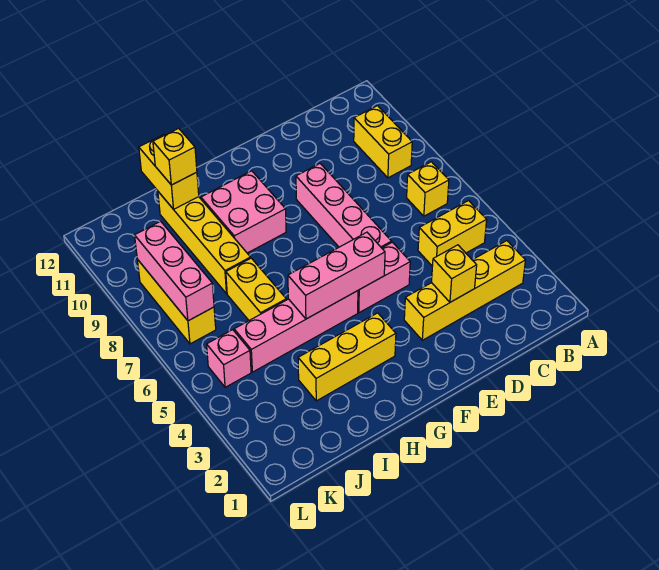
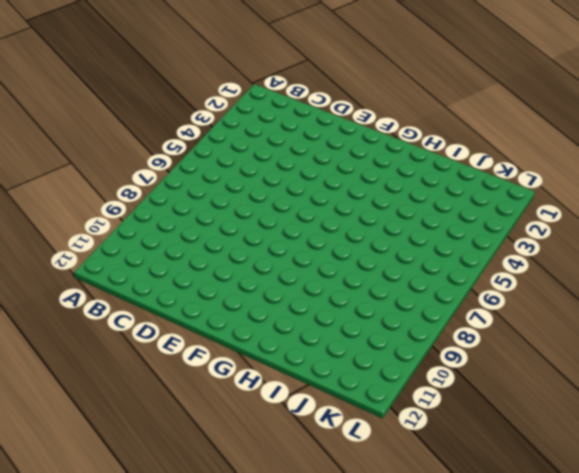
none -> yellow 1x4 brick [404,241,525,340]
none -> yellow 1x2 brick [418,201,487,266]
none -> yellow 1x1 brick [407,162,449,216]

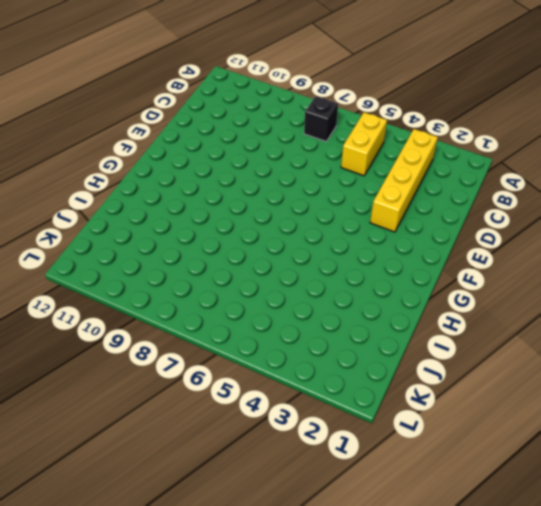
black 1x1 brick [304,96,338,141] -> yellow 1x1 brick [407,162,449,216]
none -> yellow 1x2 brick [354,106,412,178]
none -> pink 1x2 brick [358,242,410,313]
none -> pink 1x4 brick [296,164,392,248]

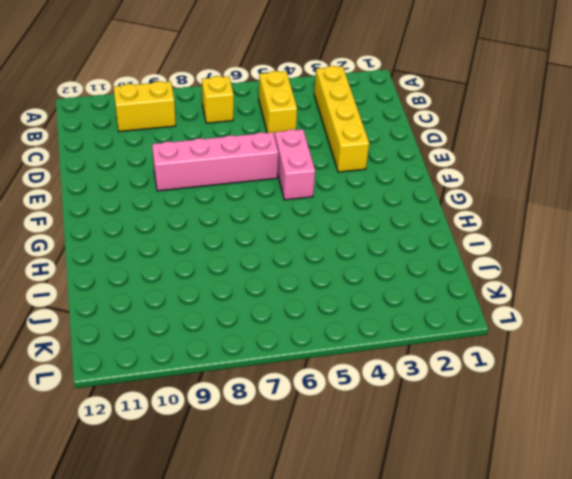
none -> yellow 1x3 brick [298,313,396,401]
none -> pink 1x4 brick [234,291,358,372]
none -> pink 2x2 brick [201,171,286,253]

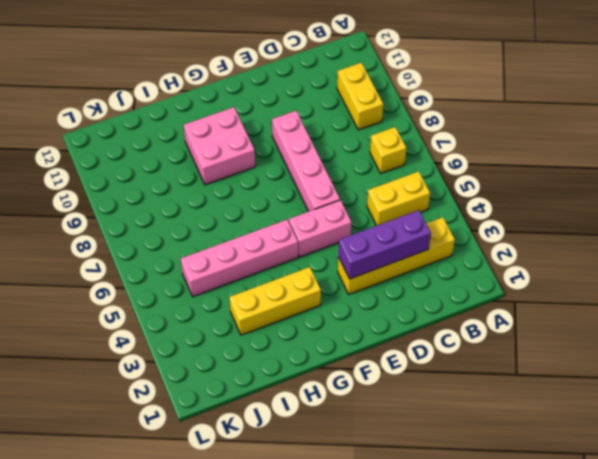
purple 1x3 brick [338,210,431,279] -> yellow 1x1 brick [432,245,477,302]
none -> yellow 1x2 brick [226,258,286,320]
none -> yellow 1x4 brick [158,192,251,294]
none -> pink 1x1 brick [207,330,251,387]

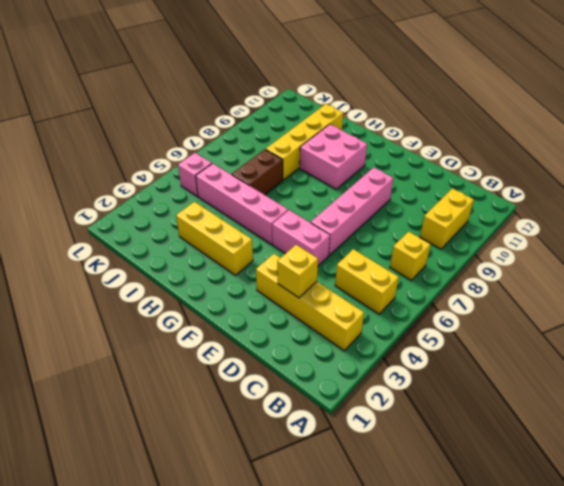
brown 1x2 brick [232,149,283,195] -> yellow 1x2 brick [226,258,286,320]
none -> yellow 1x3 brick [137,259,216,344]
none -> pink 1x3 brick [288,232,385,319]
none -> yellow 1x2 brick [139,135,199,209]

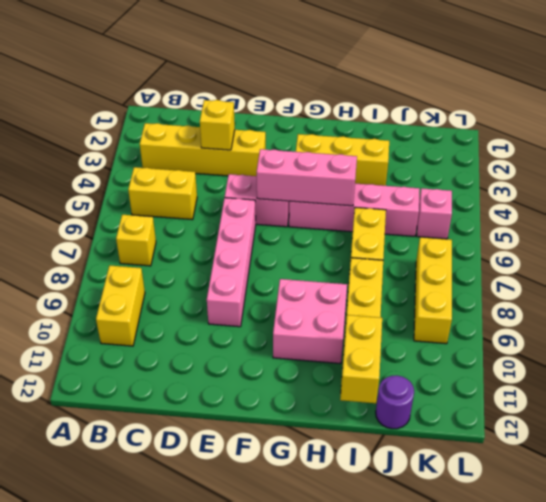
purple 1x1 round brick [376,375,414,429] -> none
none -> pink 1x3 brick [135,221,214,321]
none -> yellow 1x1 brick [153,128,197,185]

